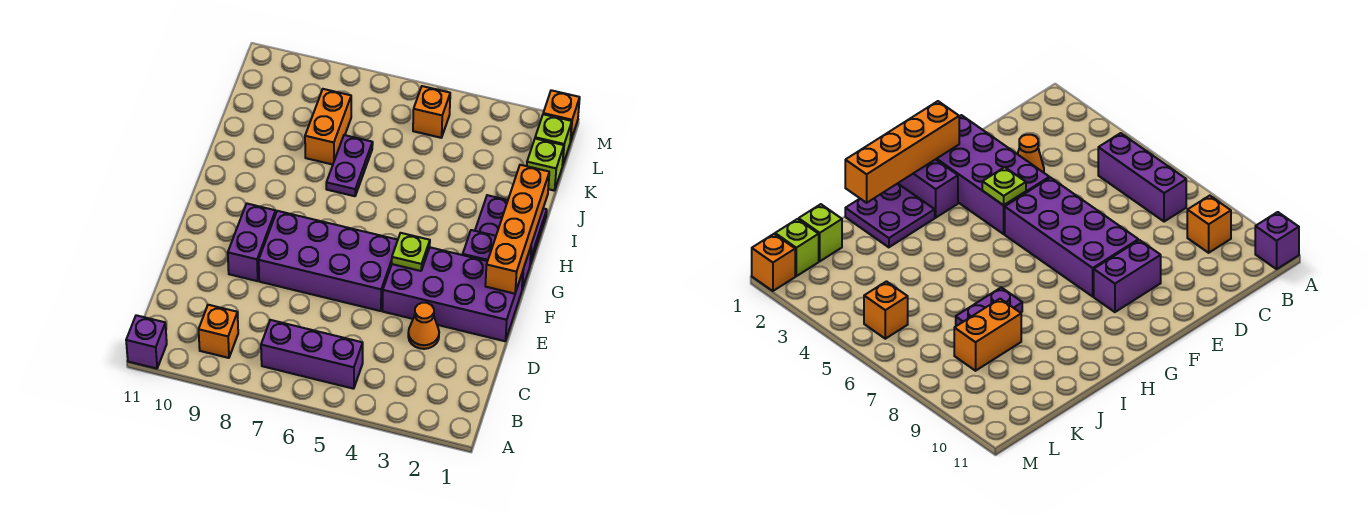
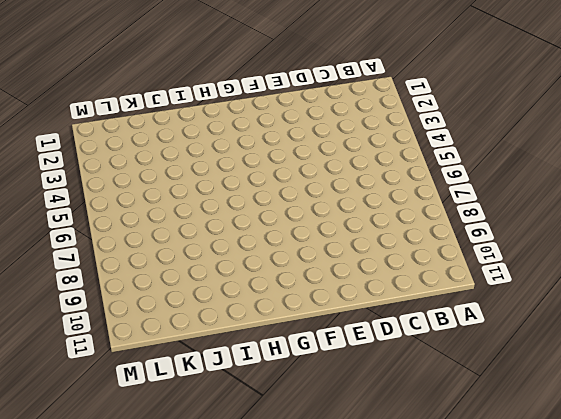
none -> purple 1x1 brick [126,315,167,369]
none -> purple 1x3 brick [261,320,363,389]
none -> orange 1x1 brick [199,305,238,358]

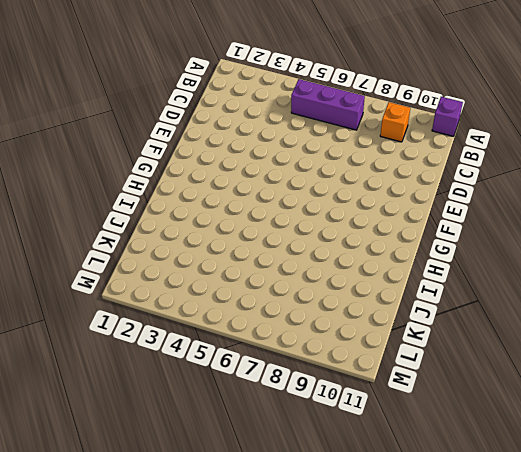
none -> orange 1x1 cone [408,303,439,349]
none -> purple 2x4 brick [382,247,523,341]
none -> purple 2x4 brick [259,211,398,311]

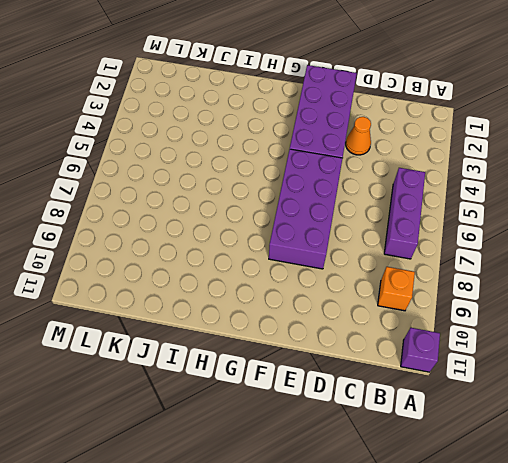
none -> purple 1x2 brick [228,204,276,281]
none -> purple 1x2 brick [463,230,531,289]
none -> purple 2x2 plate [475,195,547,264]

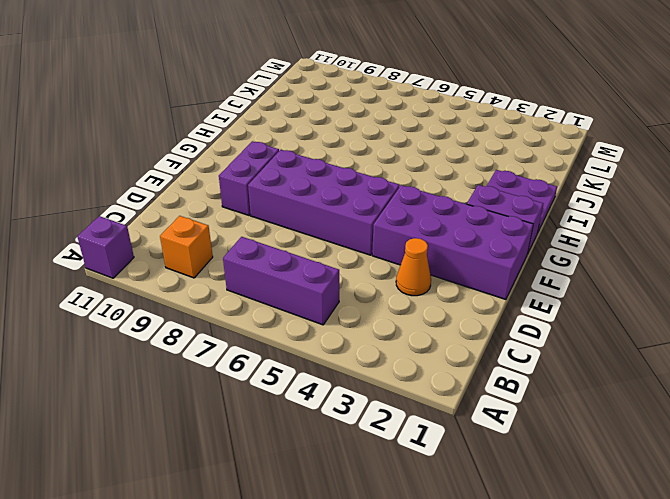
none -> purple 1x2 plate [326,135,373,196]
none -> orange 1x2 brick [305,89,351,165]
none -> lime 1x1 brick [527,139,564,191]

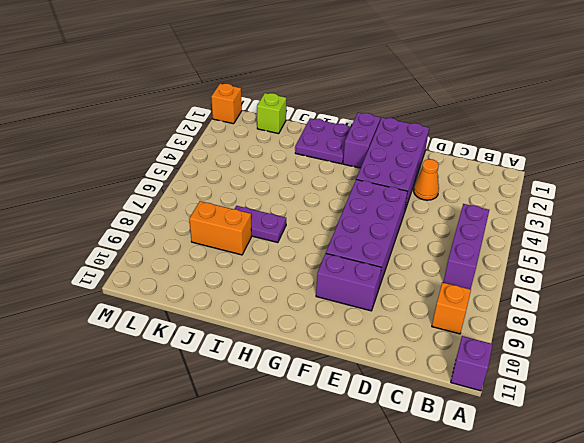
none -> lime 1x1 brick [535,114,572,166]
none -> orange 1x1 brick [413,86,450,138]
none -> orange 1x4 brick [485,165,549,294]

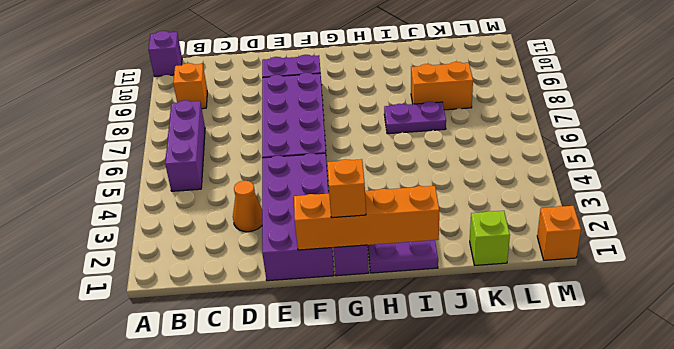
orange 1x1 brick [327,159,366,218] -> orange 1x1 brick moved to [413,86,450,138]
none -> lime 1x1 brick [535,114,572,166]
none -> lime 1x1 plate [392,233,430,271]

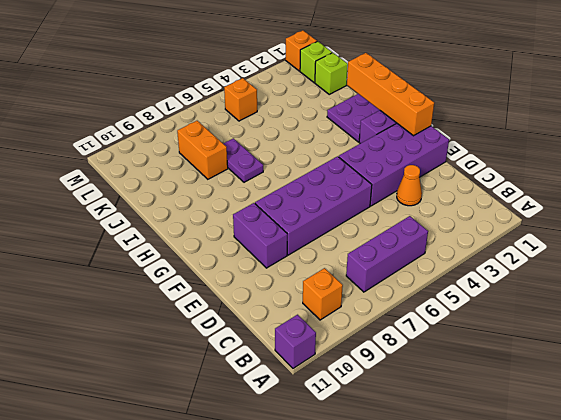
none -> lime 1x1 plate [392,233,430,271]

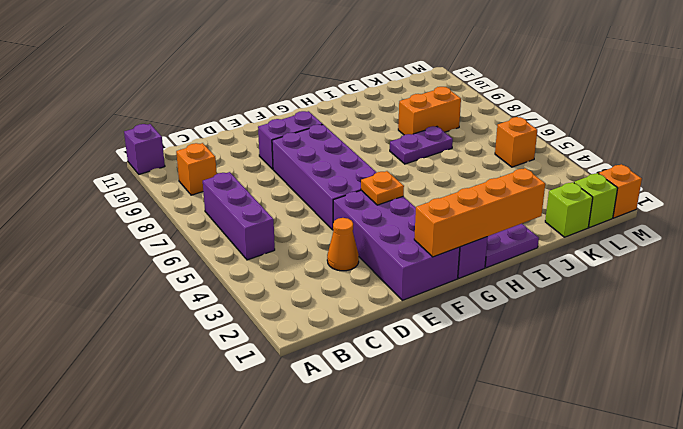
orange 1x1 plate [361,171,404,205] -> lime 1x1 plate [392,233,430,271]

